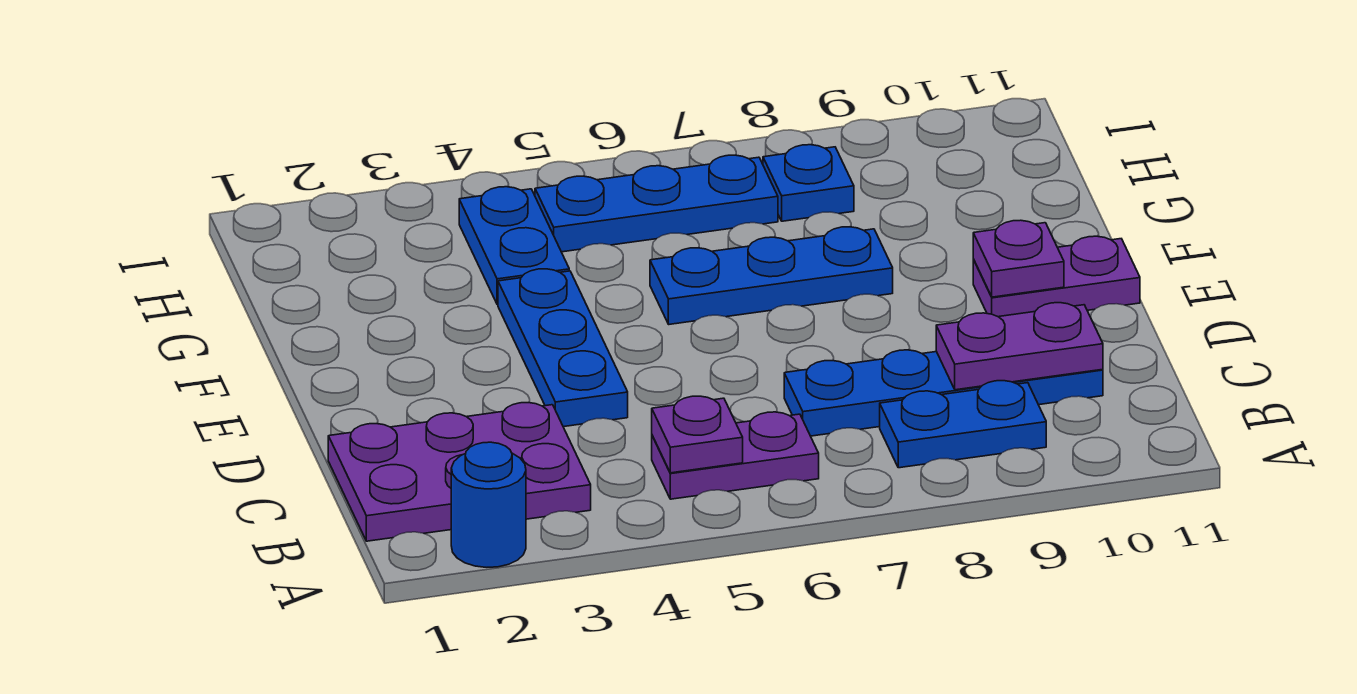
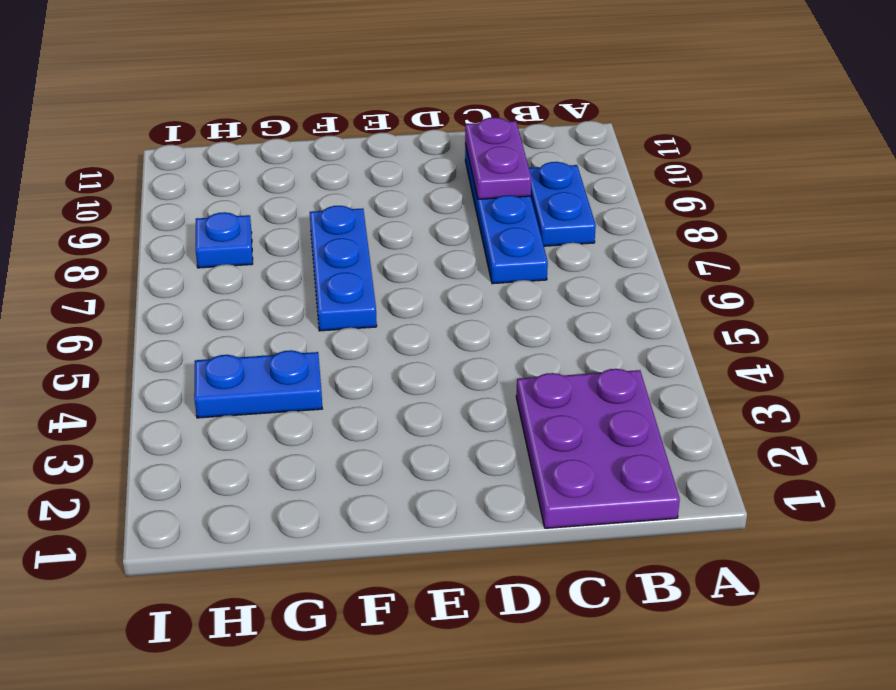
none -> blue 1x1 round brick [451,442,526,567]
none -> purple 1x2 plate [652,412,819,499]
none -> blue 1x3 plate [498,269,628,427]

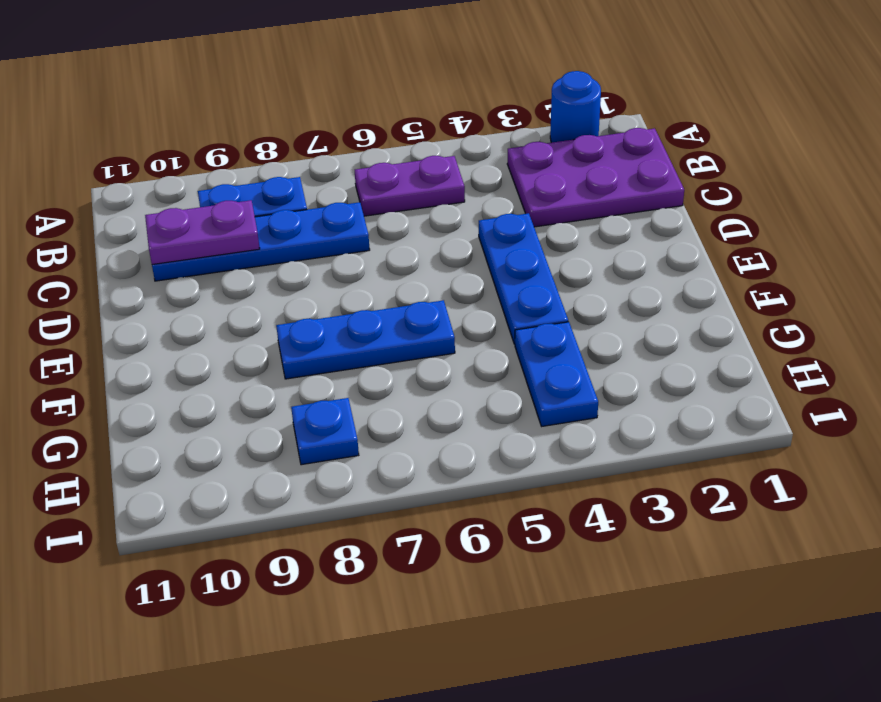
none -> purple 1x2 plate [973,236,1140,317]
none -> blue 1x3 plate [535,155,778,252]
none -> purple 1x1 plate [652,396,743,473]

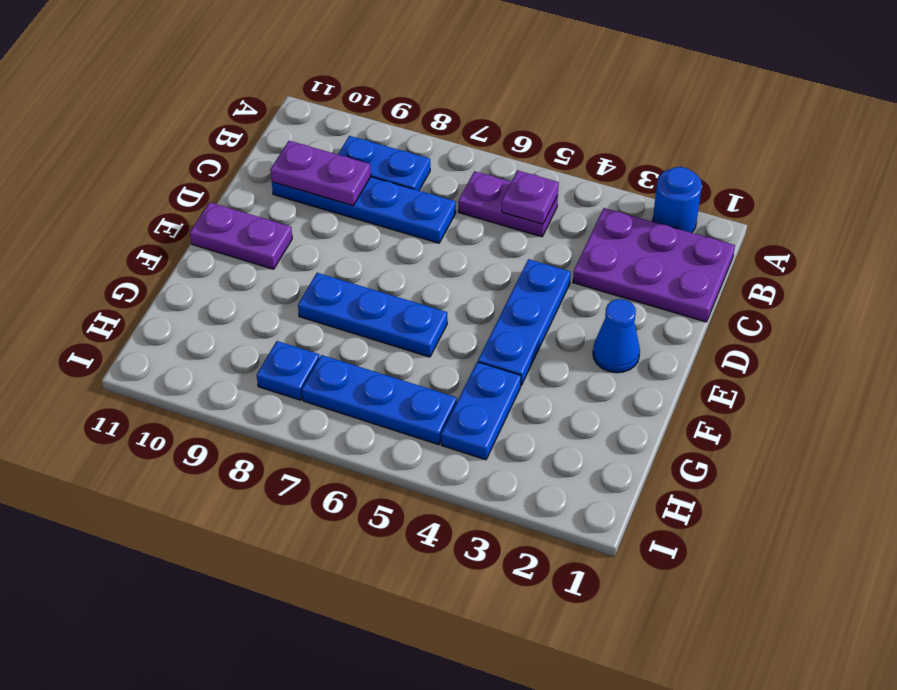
blue 1x1 cone [593,299,640,373] -> none
none -> purple 1x1 plate [973,220,1064,297]

